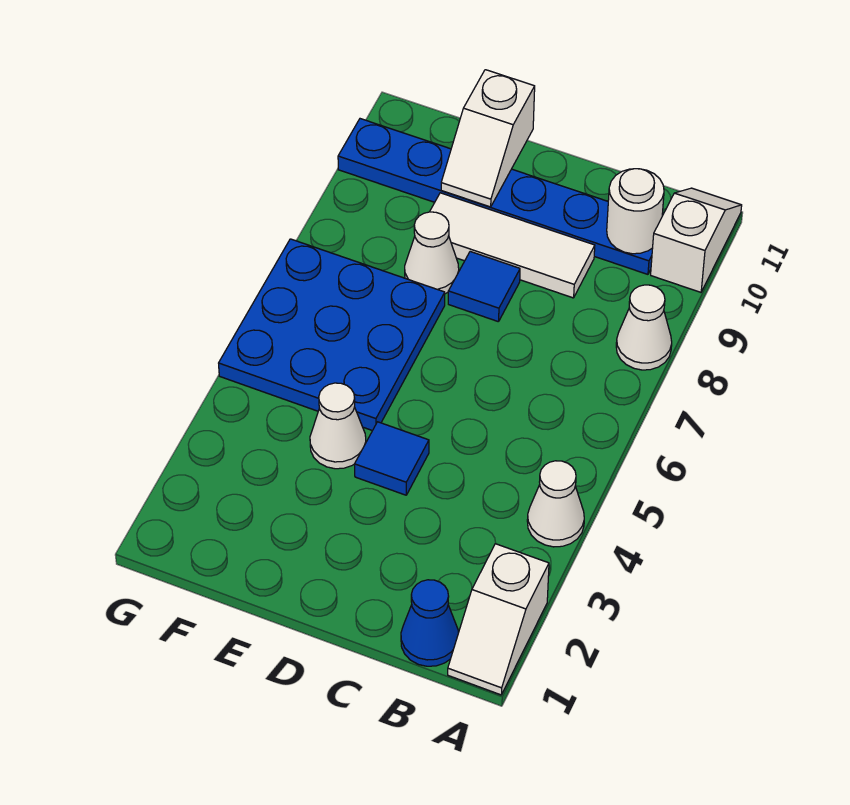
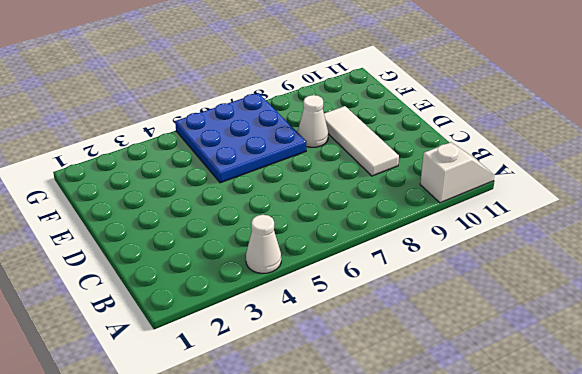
none -> white 1x2 slope [448,544,549,695]
none -> white 1x1 cone [616,285,672,370]
none -> blue 1x1 cone [401,580,458,666]

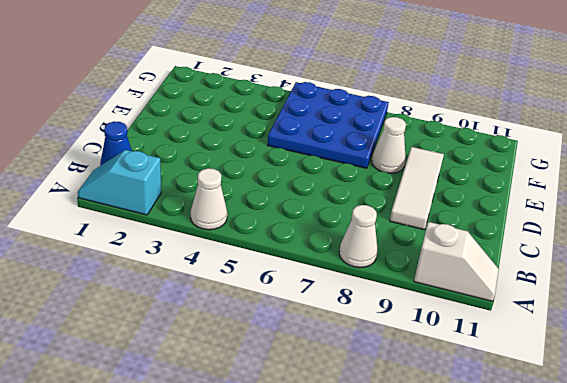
cyan 1x2 slope [78,150,161,215] -> white 1x2 slope [448,544,549,695]
none -> blue 1x6 plate [338,119,653,274]
none -> blue 1x1 tile [355,422,429,495]
none -> blue 1x1 tile [448,252,520,322]

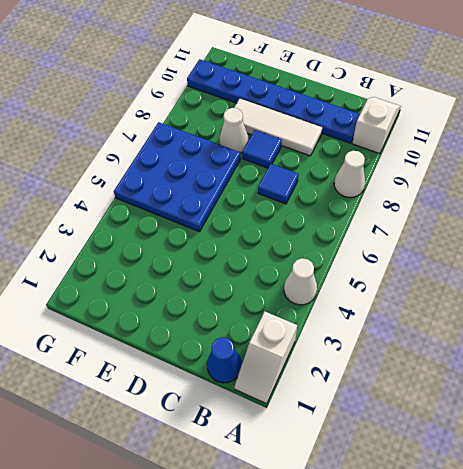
blue 1x1 tile [258,164,299,204] -> blue 1x1 tile moved to [355,422,429,495]
none -> white 1x1 cone [310,383,366,469]
none -> white 1x1 round brick [607,169,664,254]
none -> white 1x2 slope [441,70,535,207]

